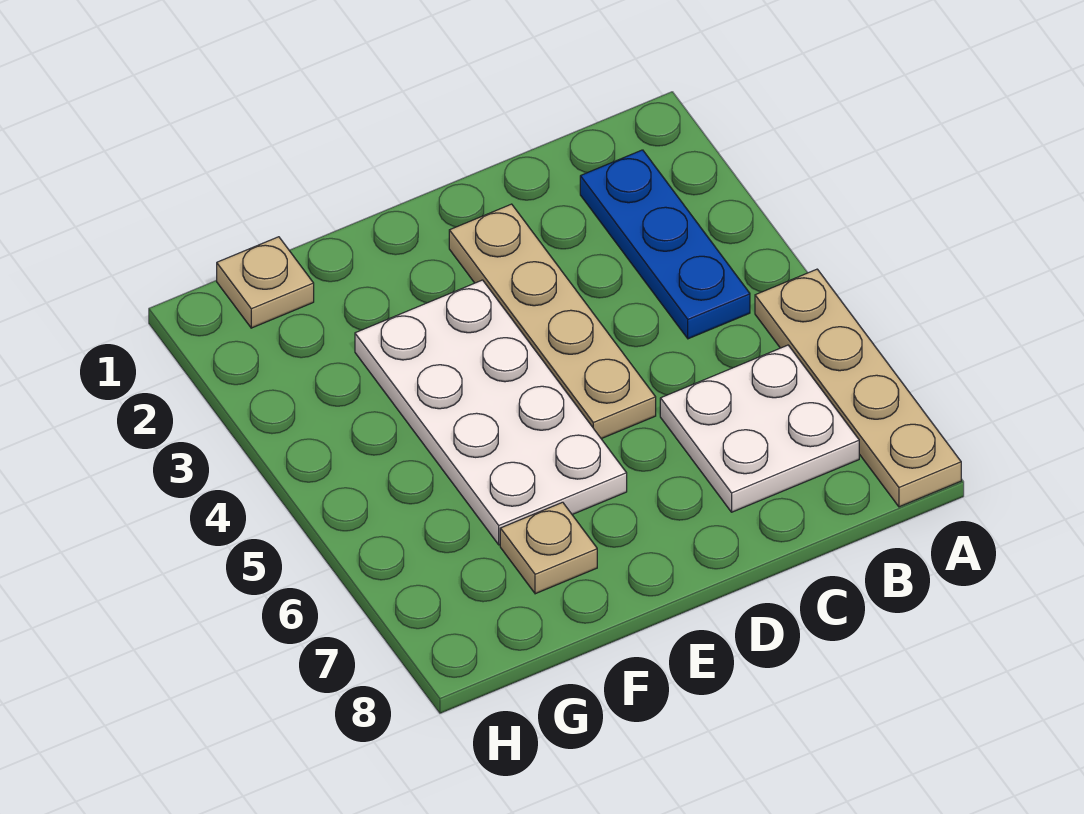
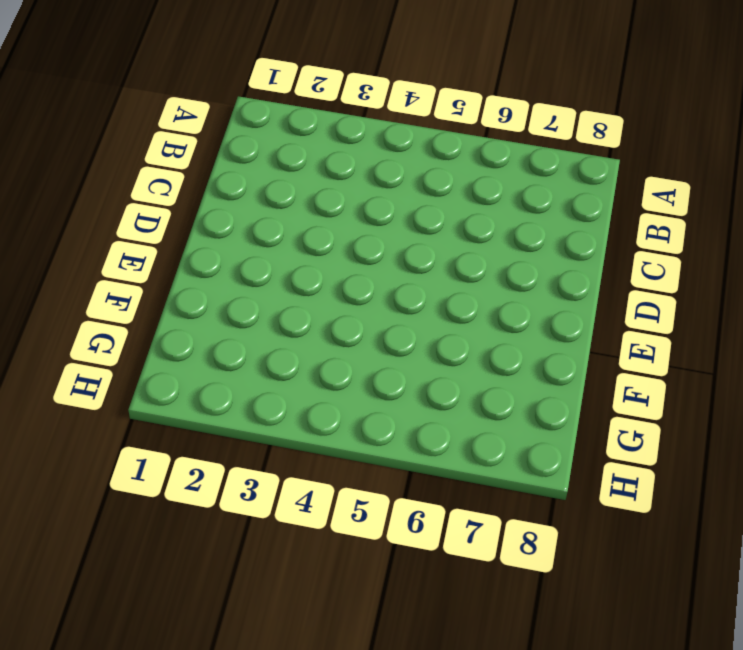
none -> tan 1x4 plate [755,269,961,507]
none -> blue 1x3 plate [580,150,750,339]

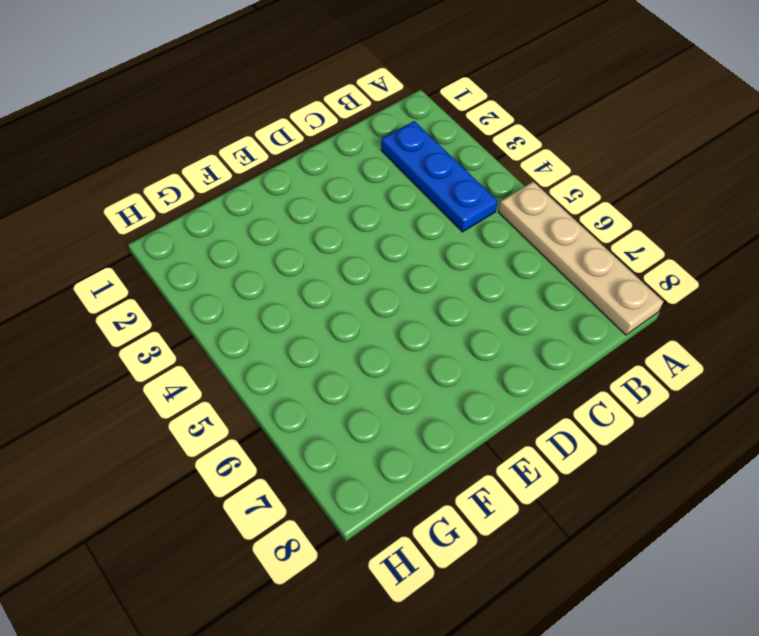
none -> white 2x2 plate [660,345,859,512]
none -> tan 1x4 plate [449,204,656,439]

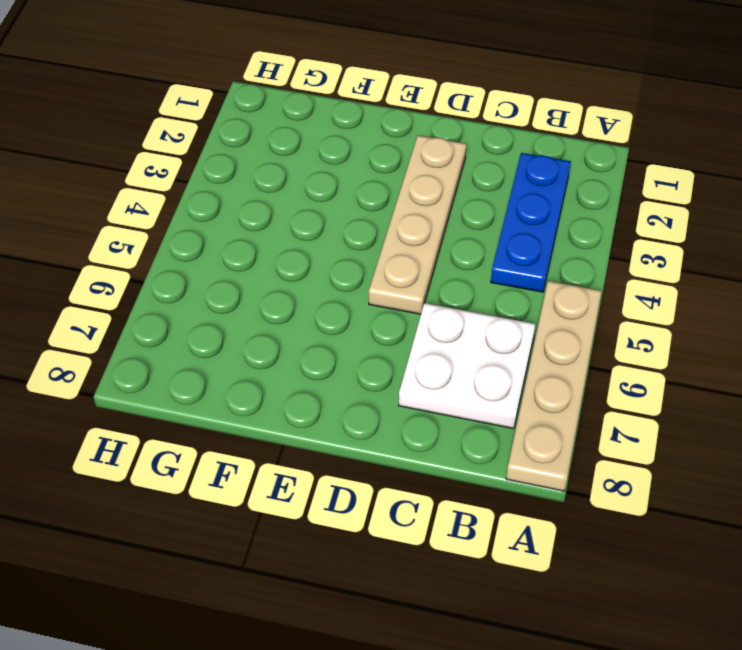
none -> white 2x4 plate [355,280,627,545]
none -> tan 1x1 plate [500,502,597,594]

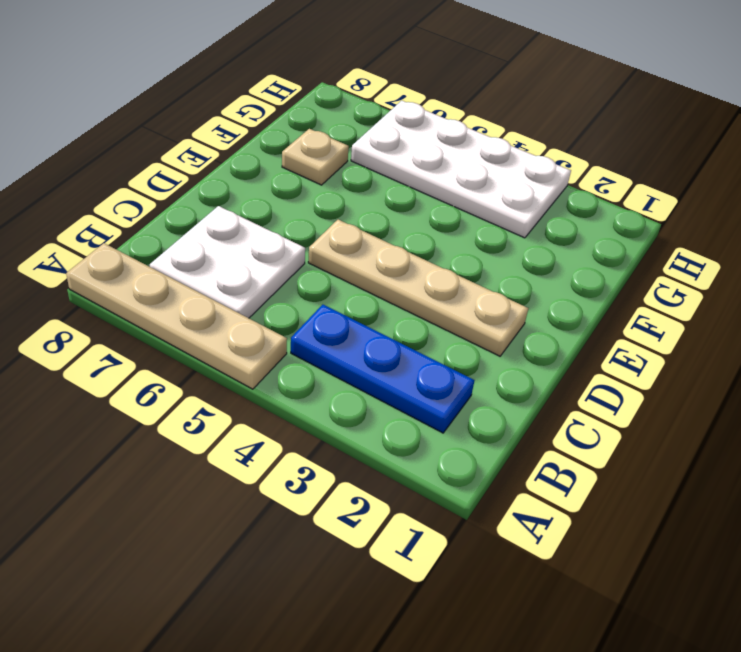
white 2x4 plate [351,101,571,238] -> white 2x4 plate moved to [355,280,627,545]
none -> tan 1x1 plate [217,237,314,328]

